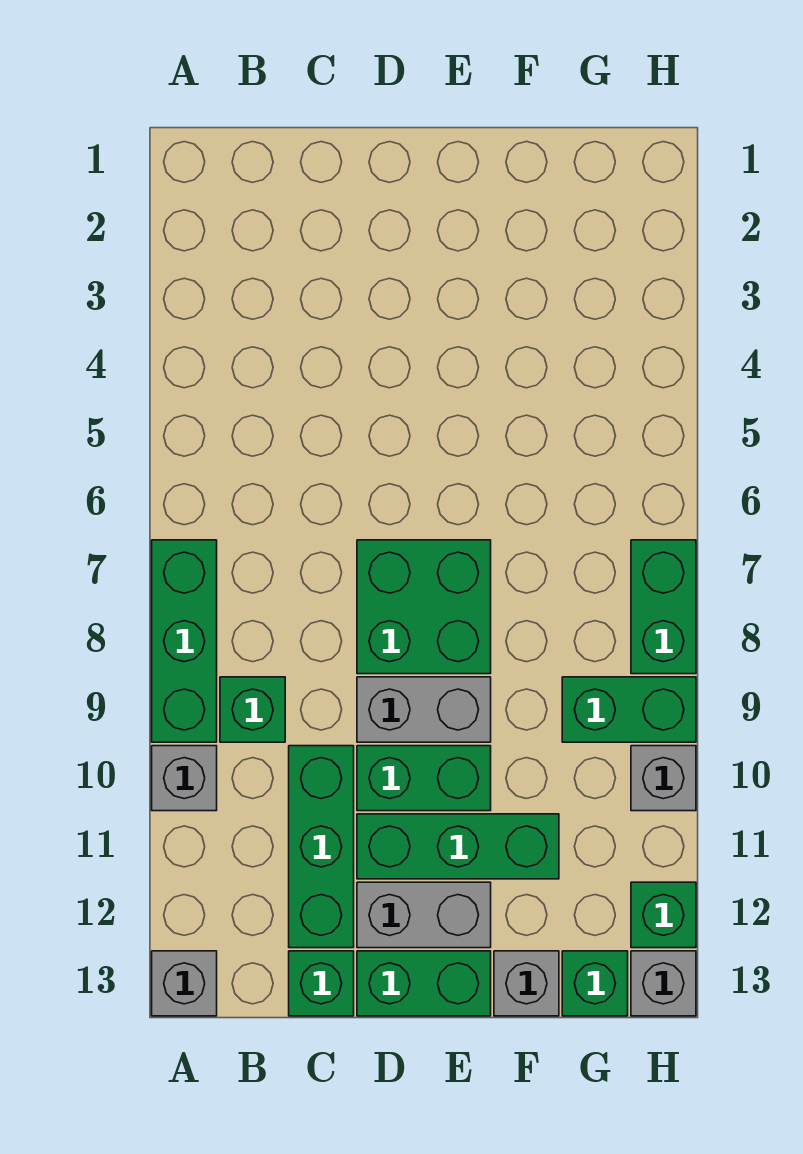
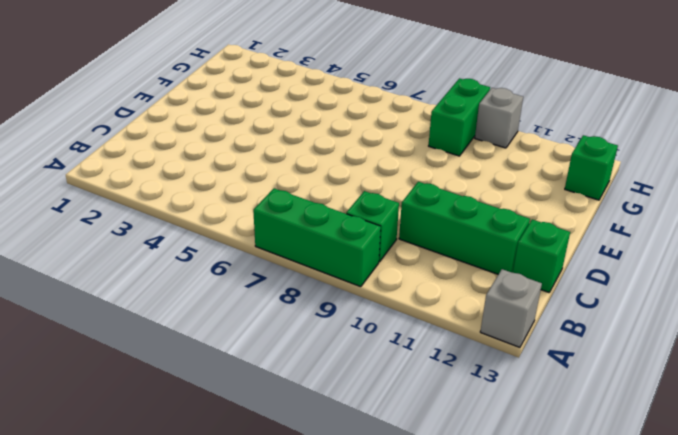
none -> grey 1x1 brick [152,746,217,811]
none -> green 2x2 brick [357,540,491,674]
none -> grey 1x2 brick [357,677,491,742]

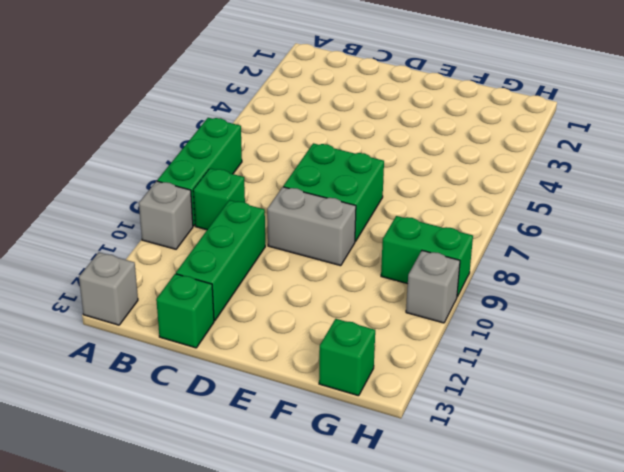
none -> green 1x2 brick [357,746,491,811]
none -> green 1x3 brick [357,814,559,879]
none -> grey 1x2 brick [357,882,491,948]

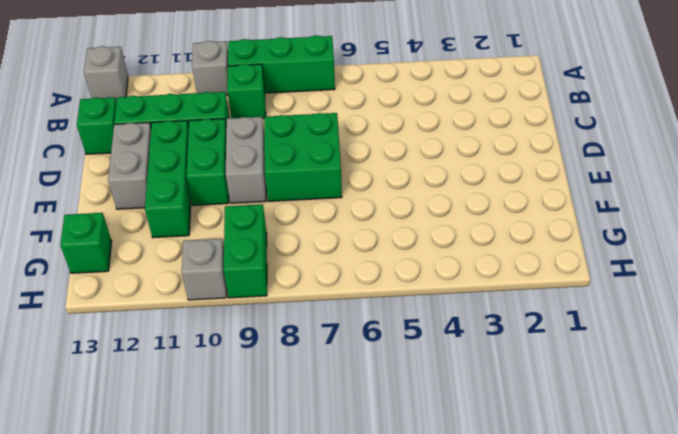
none -> green 1x2 brick [357,951,491,1016]
none -> grey 1x1 brick [494,951,559,1016]
none -> green 1x2 brick [631,540,696,674]

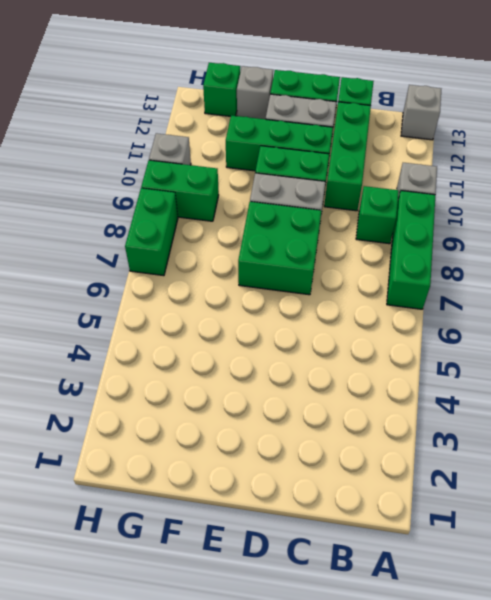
none -> green 1x1 brick [631,882,696,948]
none -> grey 1x1 brick [631,951,696,1016]

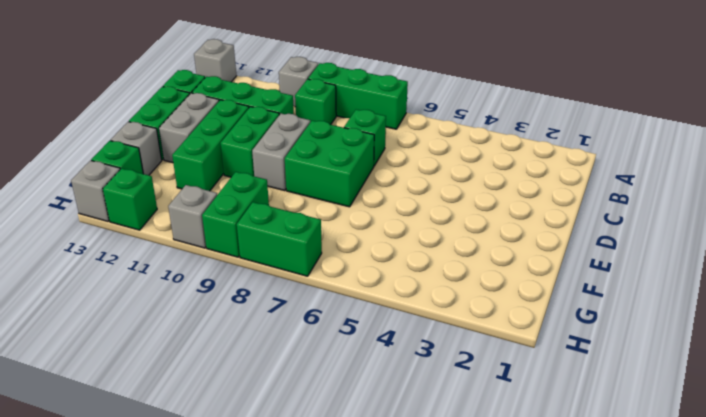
green 1x1 brick [344,109,386,166] -> none

